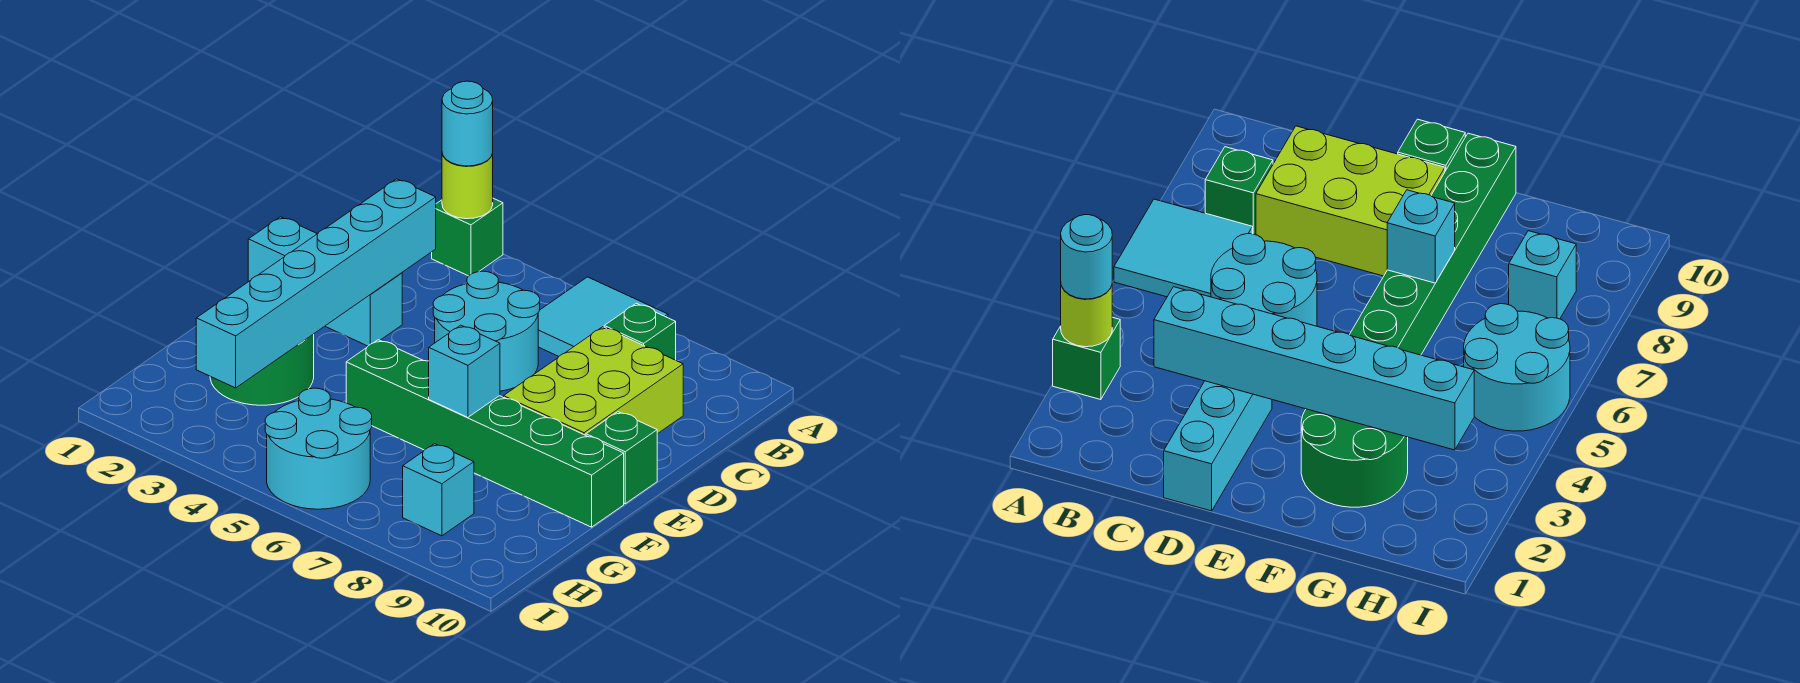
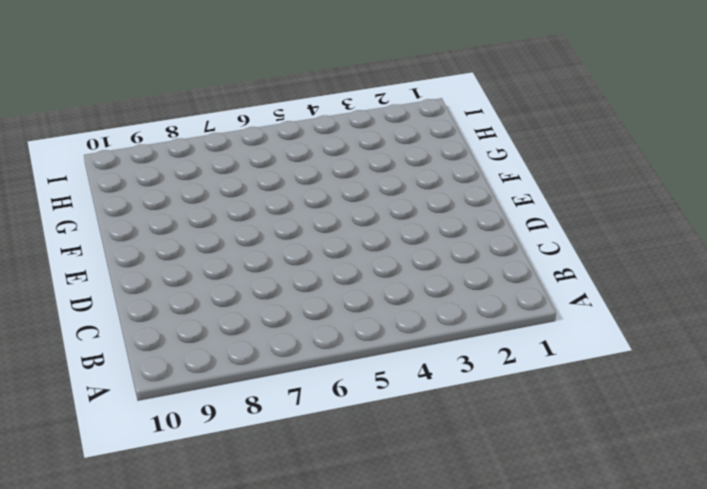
none -> green 1x1 brick [432,198,503,276]
none -> cyan 2x2 tile [538,277,668,356]
none -> green 1x1 brick [604,303,676,360]

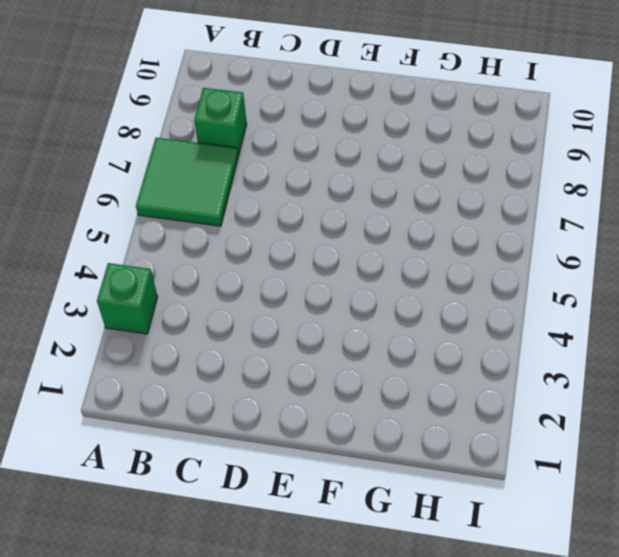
green 2x2 tile [136,138,238,226] -> cyan 2x2 tile [538,277,668,356]
none -> cyan 2x2 round brick [433,271,540,391]
none -> lime 2x3 brick [504,327,683,435]
none -> cyan 1x3 brick [248,217,402,346]

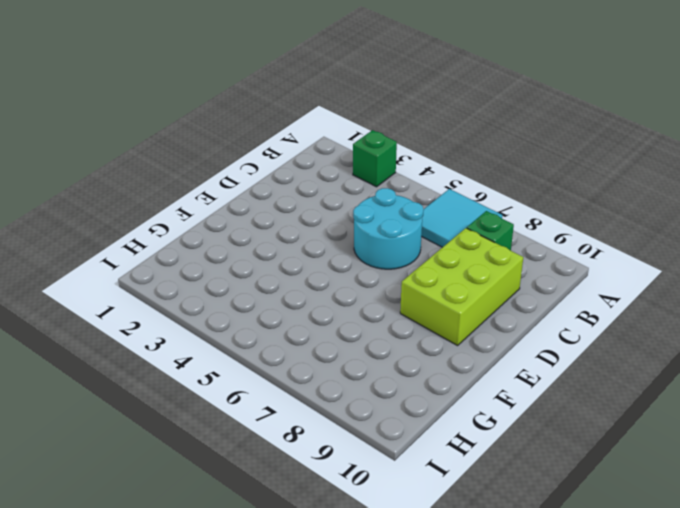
none -> cyan 1x3 brick [248,217,402,346]
none -> green 1x1 brick [586,412,657,504]
none -> green 2x2 round brick [210,334,314,405]

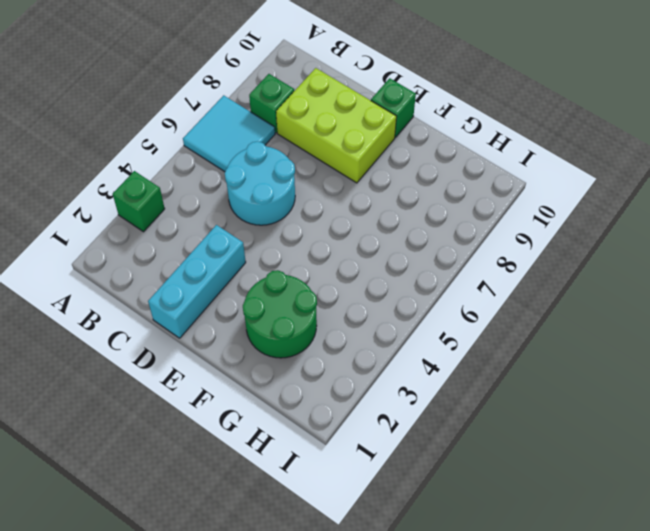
none -> green 1x6 brick [346,340,624,527]
none -> cyan 2x2 round brick [265,388,372,509]
none -> cyan 1x1 brick [403,444,474,536]

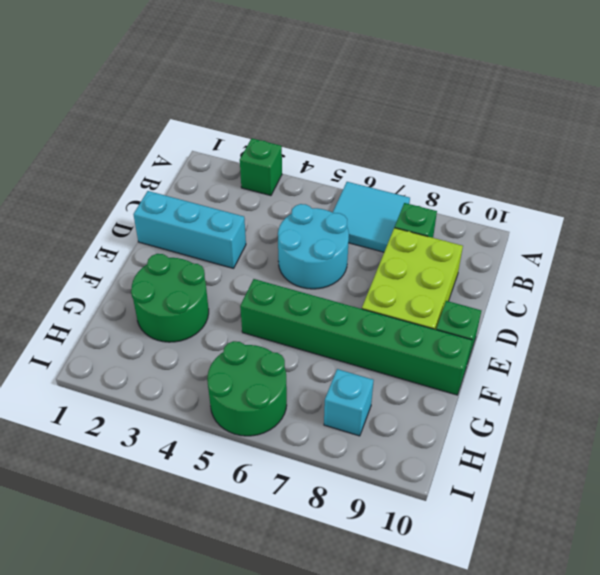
green 2x2 round brick [207,341,287,436] -> cyan 2x2 round brick [265,388,372,509]
none -> lime 1x1 round brick [442,153,493,219]
none -> cyan 1x6 brick [196,179,436,388]
none -> cyan 1x1 brick [429,325,500,417]

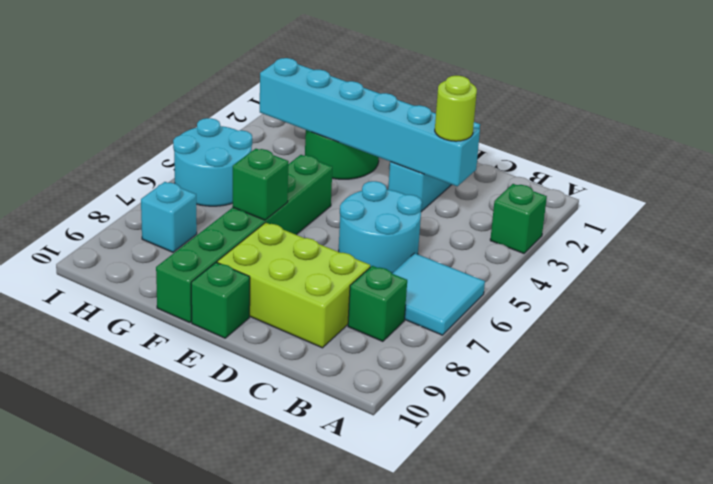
lime 1x1 round brick [435,76,477,141] -> lime 1x1 round brick moved to [442,153,493,219]
green 1x1 brick [233,149,289,220] -> cyan 1x1 brick [429,325,500,417]
none -> cyan 1x1 round brick [442,81,493,166]

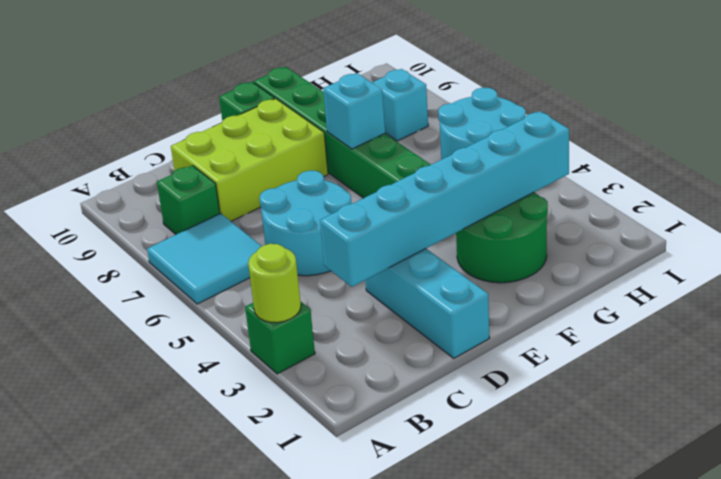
none -> cyan 1x1 round brick [442,81,493,166]

